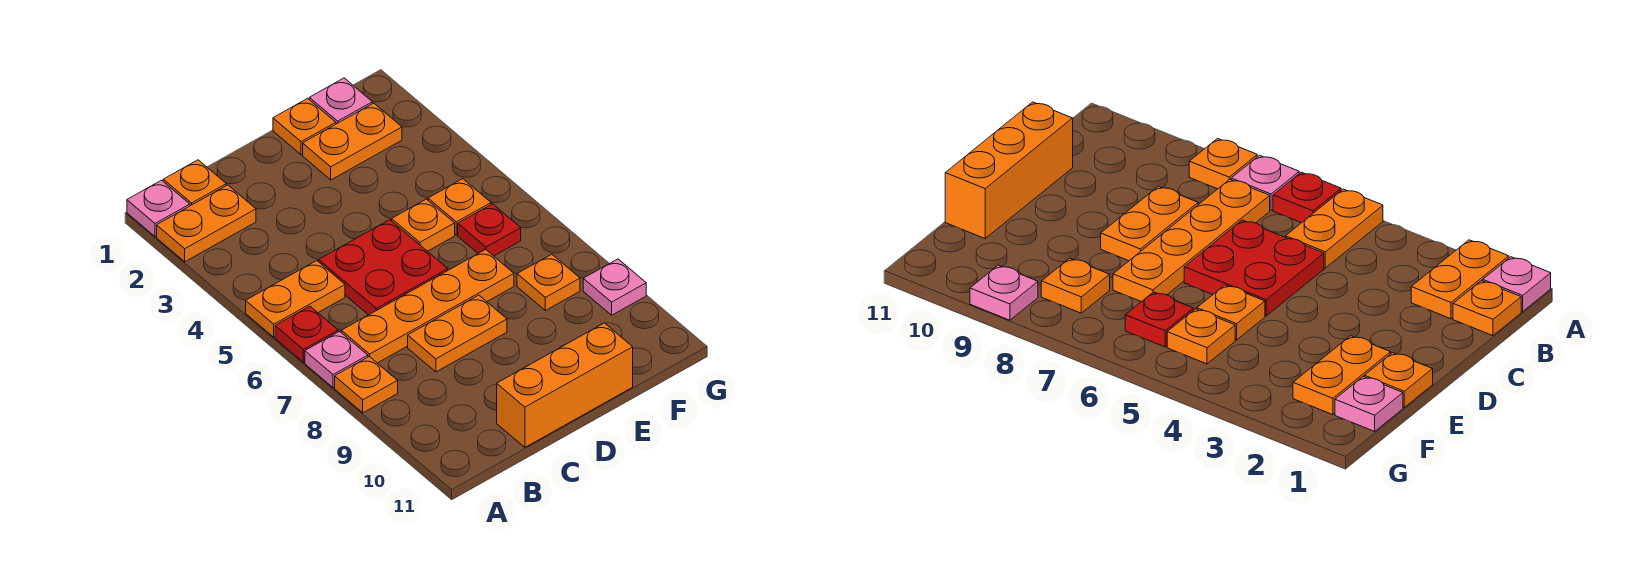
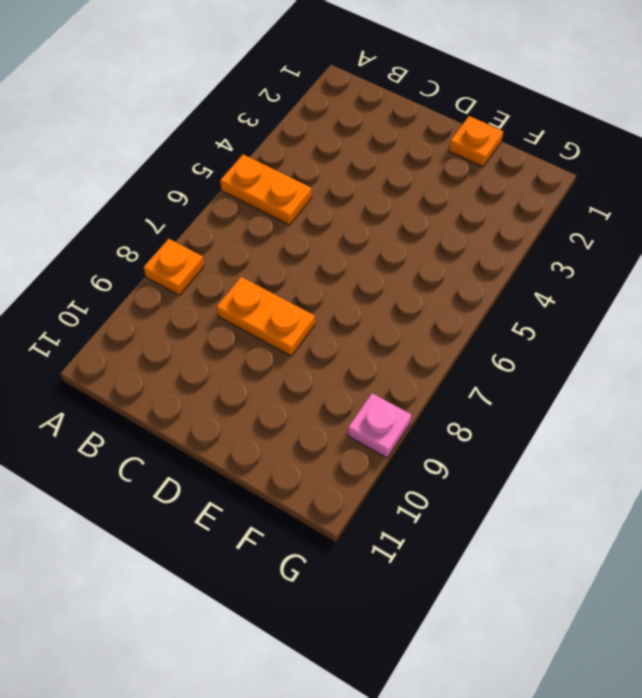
none -> pink 1x1 plate [127,180,190,237]
none -> orange 1x2 plate [157,185,256,262]
none -> red 1x1 plate [275,306,338,363]

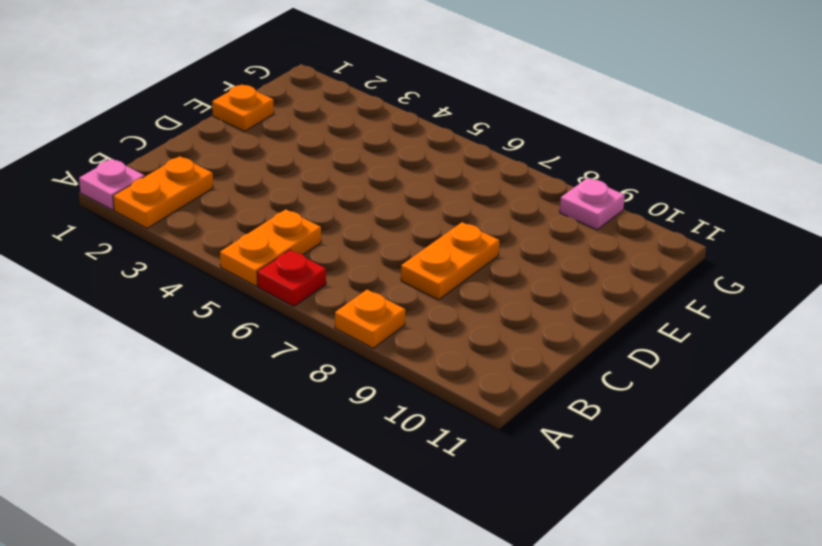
none -> pink 1x1 plate [305,331,368,388]
none -> orange 1x1 plate [163,160,226,206]
none -> orange 1x4 plate [341,250,514,363]

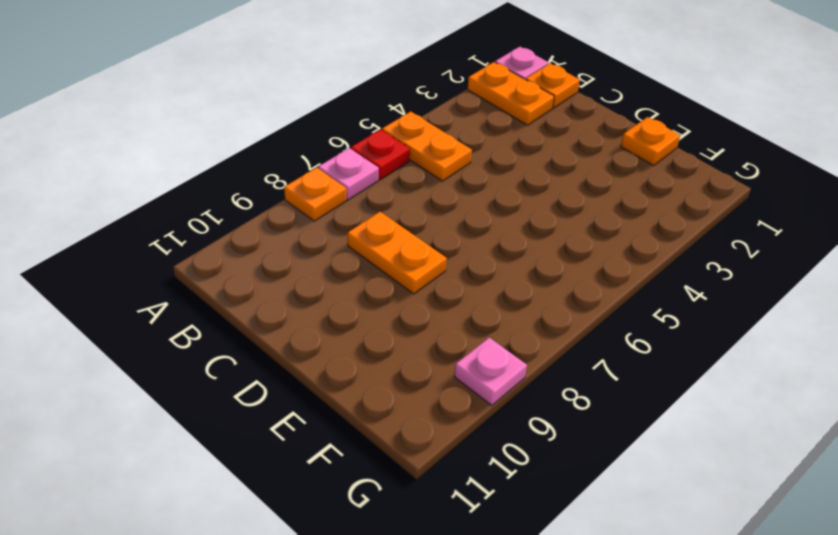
none -> orange 1x4 plate [341,250,514,363]
none -> red 2x2 plate [319,220,448,315]
none -> orange 1x3 brick [497,323,633,447]

